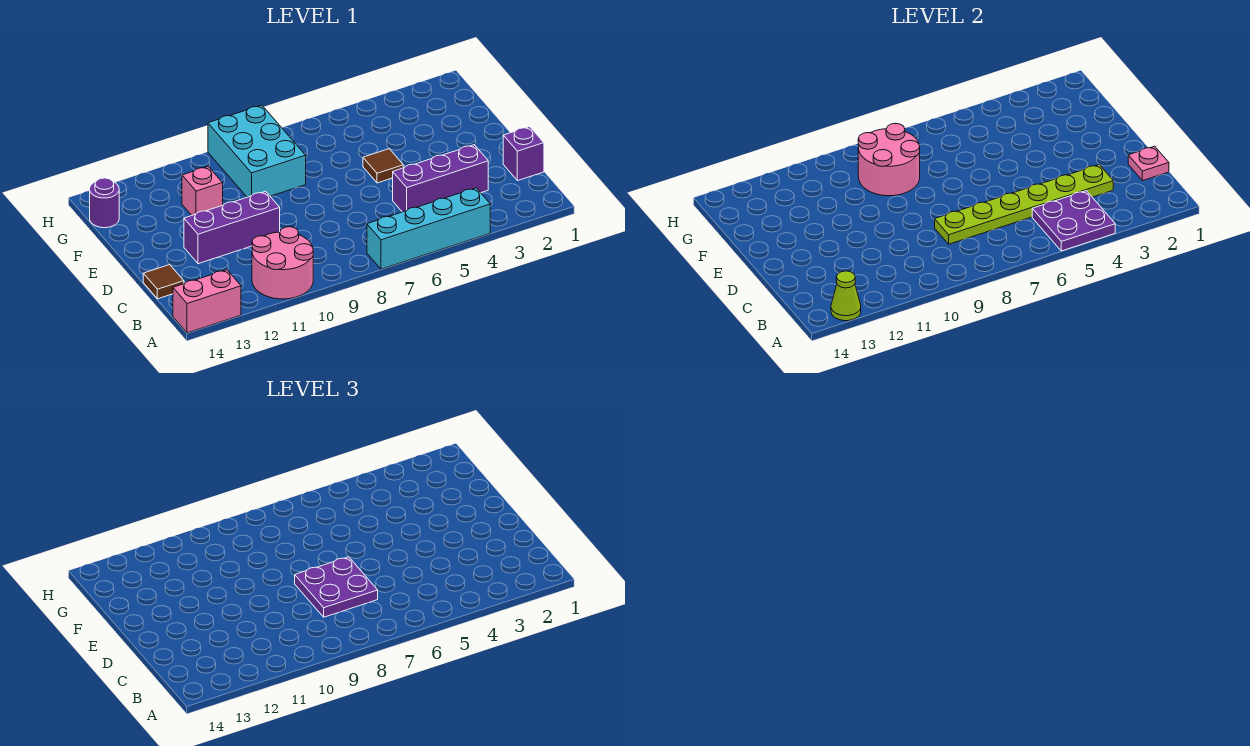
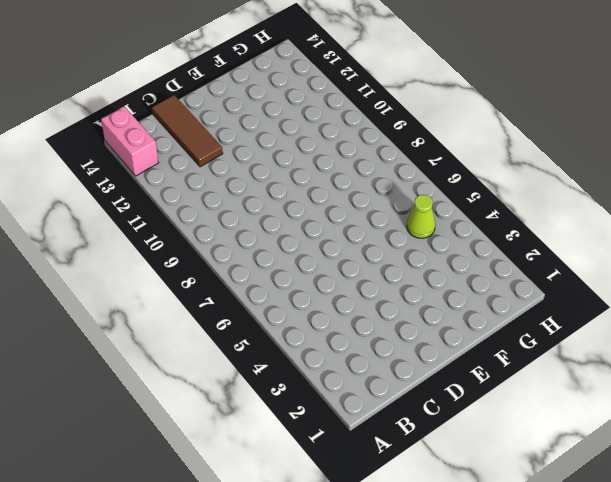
brown 1x3 tile [152,95,223,167] -> brown 1x1 tile [143,265,184,299]
lime 1x1 cone [407,195,435,238] -> lime 1x1 cone moved to [831,271,861,321]
none -> cyan 1x4 brick [367,188,490,269]
none -> pink 2x2 round brick [252,227,313,299]
none -> purple 1x1 brick [503,127,544,181]

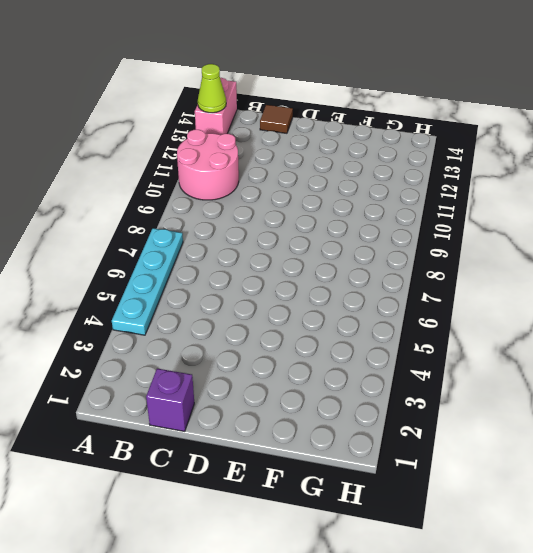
cyan 1x4 plate [112,228,183,335] -> cyan 1x4 brick [367,188,490,269]
none -> purple 1x3 brick [393,145,488,212]
none -> purple 1x3 brick [184,191,280,264]
none -> brown 1x1 tile [363,149,403,183]

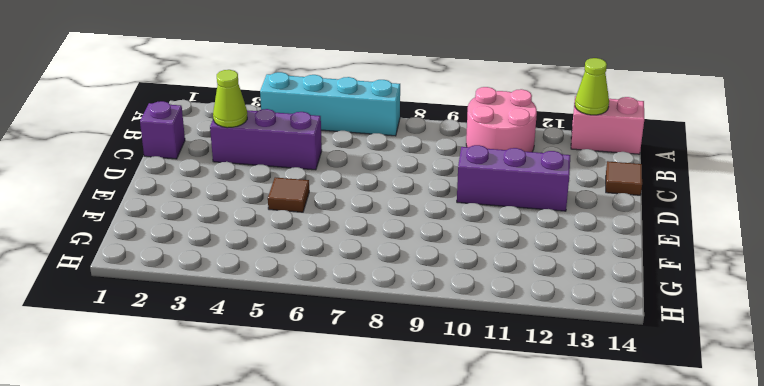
lime 1x1 cone [213,70,247,128] -> lime 1x6 plate [935,165,1113,244]
none -> cyan 2x3 brick [208,105,306,197]
none -> pink 1x1 brick [182,167,223,215]
none -> purple 1x1 round brick [90,178,119,228]

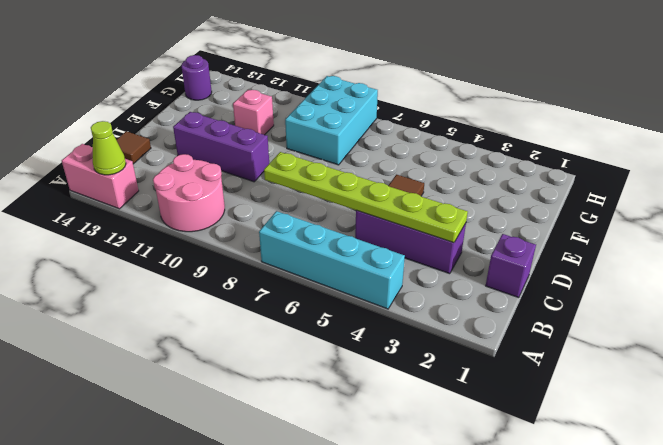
none -> purple 2x2 plate [1032,191,1115,251]
none -> pink 1x1 plate [1128,146,1169,181]
none -> pink 2x2 round brick [858,124,920,196]

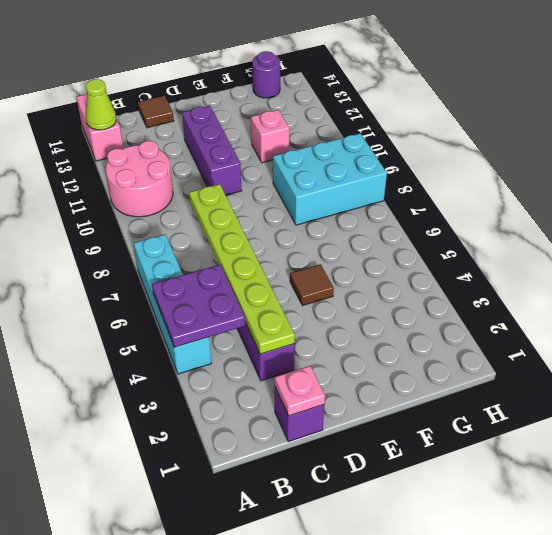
none -> pink 2x2 round brick [858,124,920,196]
none -> purple 2x2 plate [295,557,378,617]

